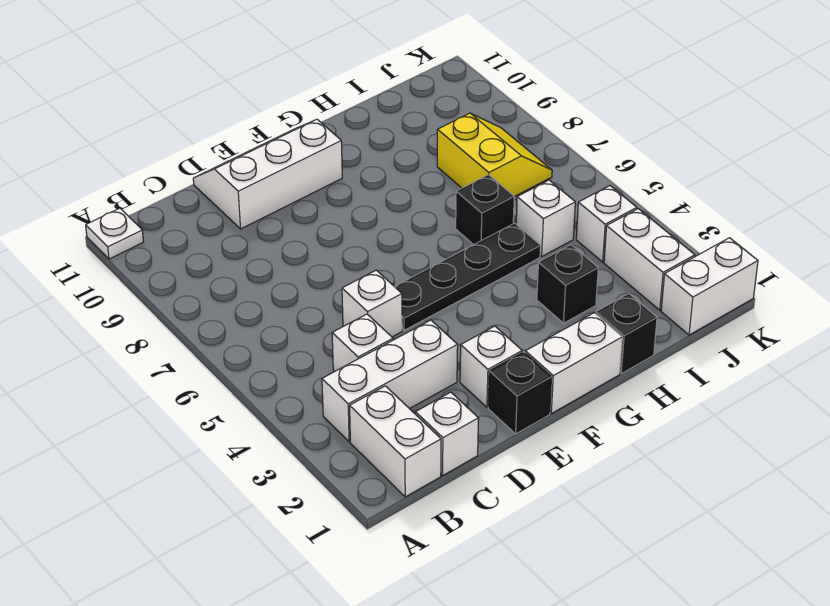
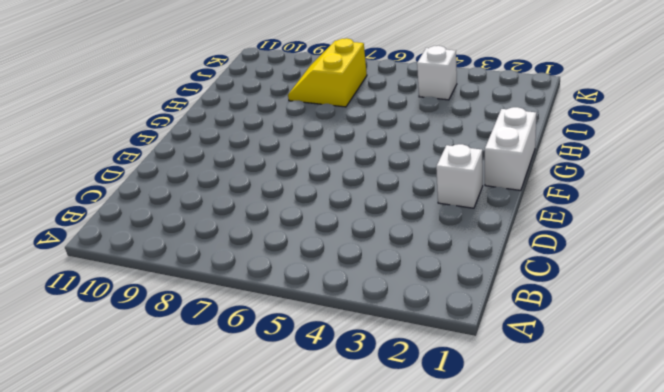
yellow 2x2 slope [288,38,367,107] -> yellow 2x2 slope turned to [437,113,552,197]
none -> white 1x1 plate [86,208,144,259]
none -> white 1x2 brick [350,386,441,497]
none -> white 1x3 brick [322,320,458,442]

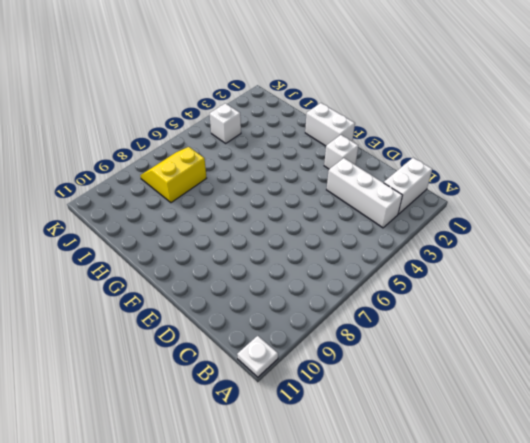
none -> white 1x1 brick [415,392,479,475]
none -> white 1x1 brick [332,314,393,372]
none -> white 1x1 brick [342,270,402,337]

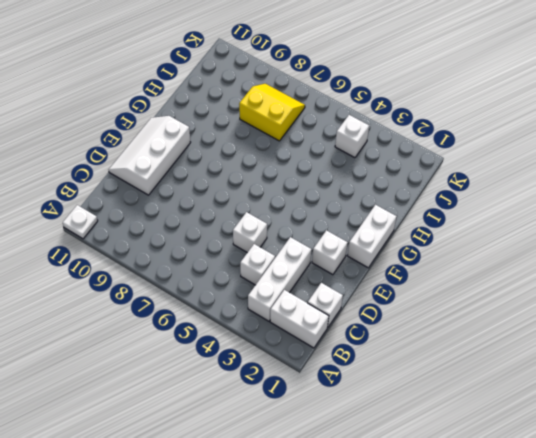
none -> black 1x1 brick [488,352,552,434]
none -> black 1x4 plate [394,223,541,330]
none -> black 1x1 brick [596,293,657,374]

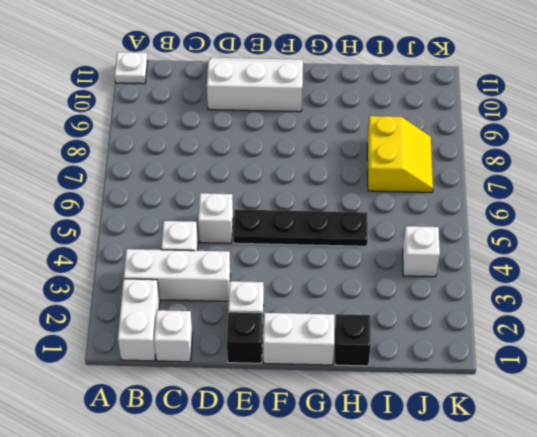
none -> black 1x1 brick [537,245,598,323]
none -> black 1x1 brick [456,175,514,245]
none -> white 1x1 brick [516,180,575,256]

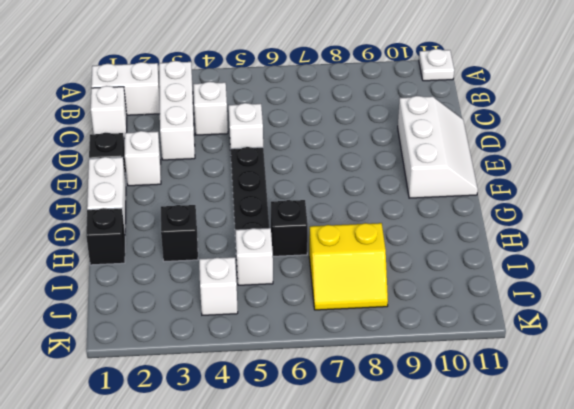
none -> white 1x2 brick [661,238,758,335]
none -> white 1x2 brick [604,209,695,310]

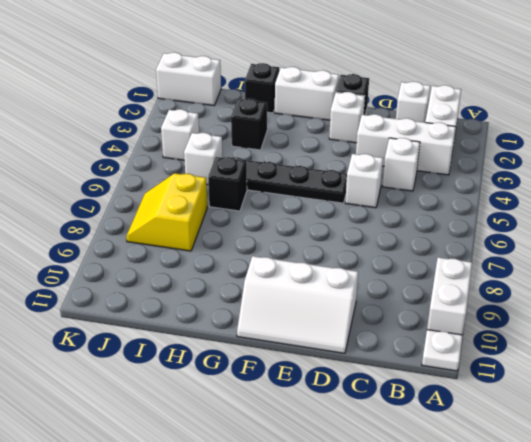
white 1x2 brick [427,257,472,335] -> white 1x2 brick moved to [604,209,695,310]

